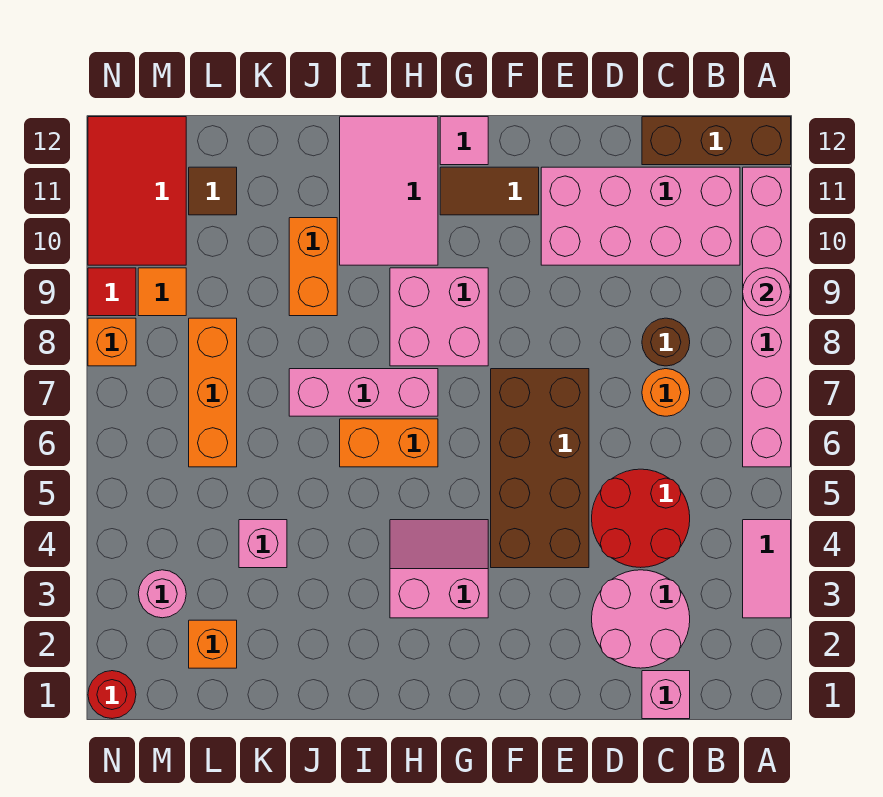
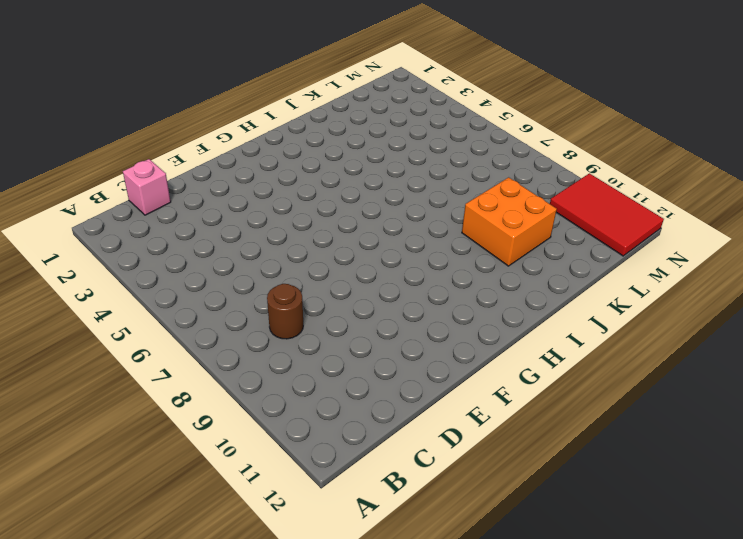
orange 2x2 brick [462,177,557,266] -> orange 1x2 brick [289,218,337,316]
none -> pink 1x2 tile [743,520,791,618]
none -> pink 1x6 brick [743,167,791,467]
none -> brown 1x3 brick [642,117,791,165]

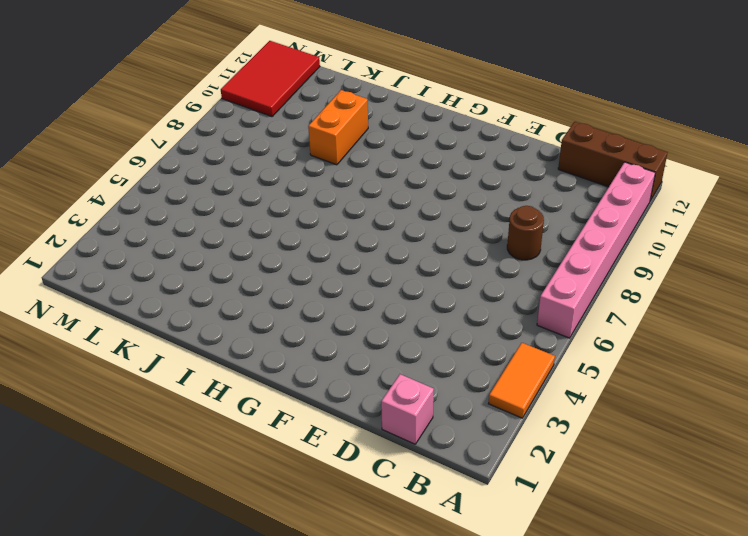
orange 1x2 tile [488,343,555,418] -> pink 1x2 tile [743,520,791,618]
none -> pink 2x4 brick [541,167,740,265]
none -> pink 2x2 round brick [592,570,690,668]
none -> red 2x2 round brick [592,469,690,568]

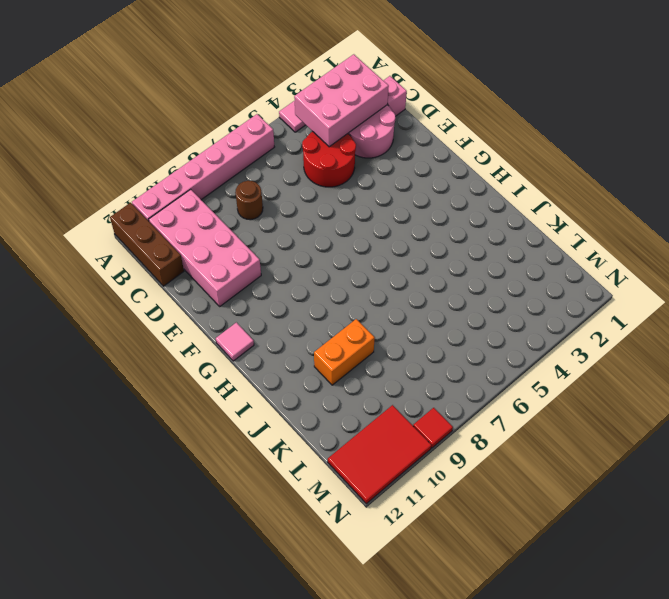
pink 2x3 brick [294,54,389,147] -> none
none -> orange 1x1 round brick [642,369,690,416]
none -> brown 2x4 brick [491,369,589,568]
none -> brown 1x2 tile [440,167,539,215]

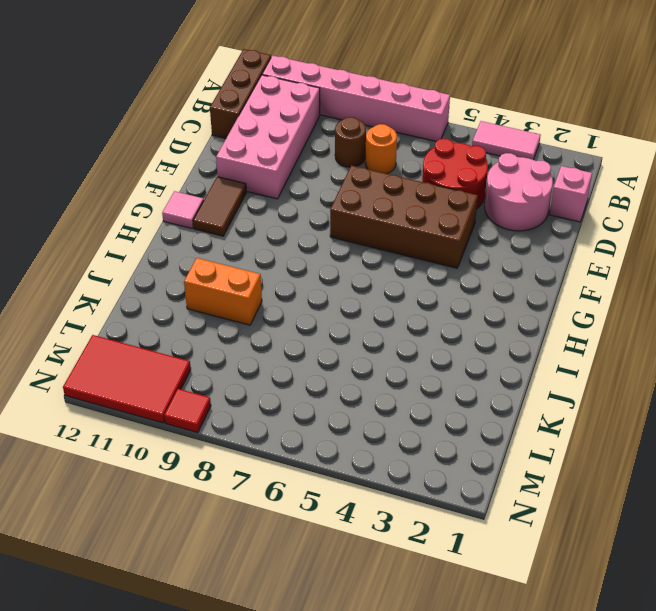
none -> pink 2x2 slope [390,520,488,618]
none -> pink 2x2 brick [390,268,488,366]
none -> orange 1x2 brick [340,419,438,467]

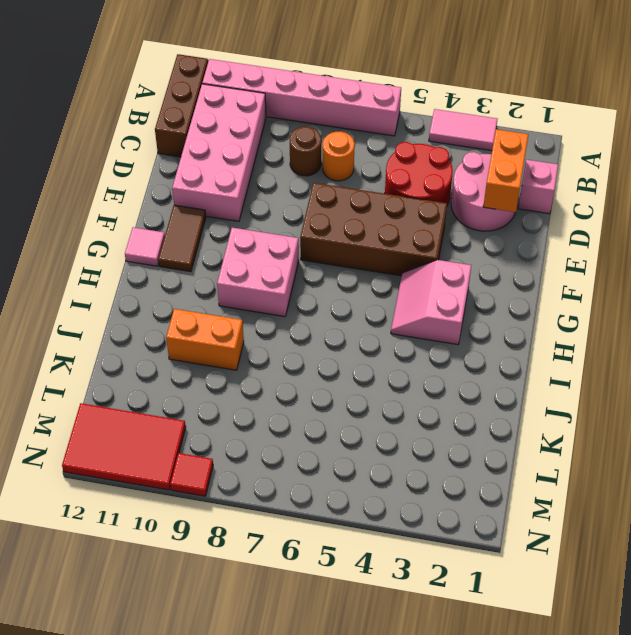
orange 1x2 brick [483,129,529,212] -> orange 1x2 brick moved to [340,419,438,467]
none -> pink 1x3 brick [289,369,438,416]
none -> pink 2x3 tile [340,117,438,265]
none -> pink 1x1 brick [239,520,287,568]

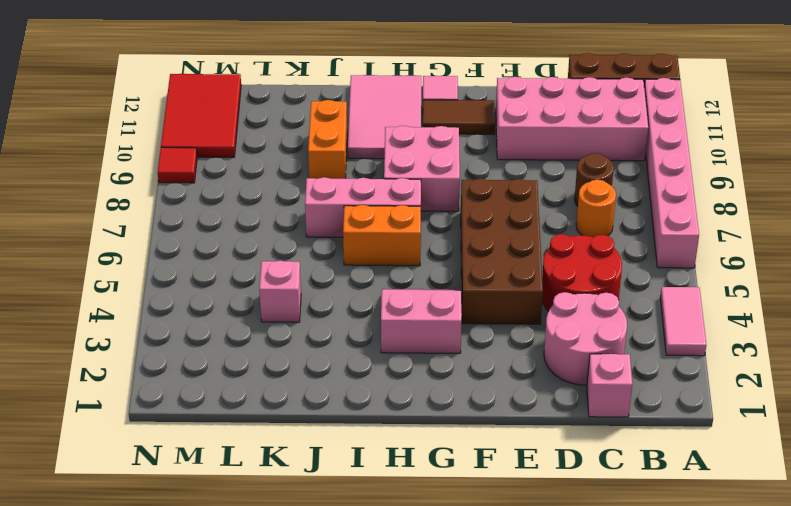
none -> orange 1x1 brick [189,620,237,668]
none -> orange 1x3 brick [189,318,237,467]
none -> brown 1x1 tile [189,167,237,215]

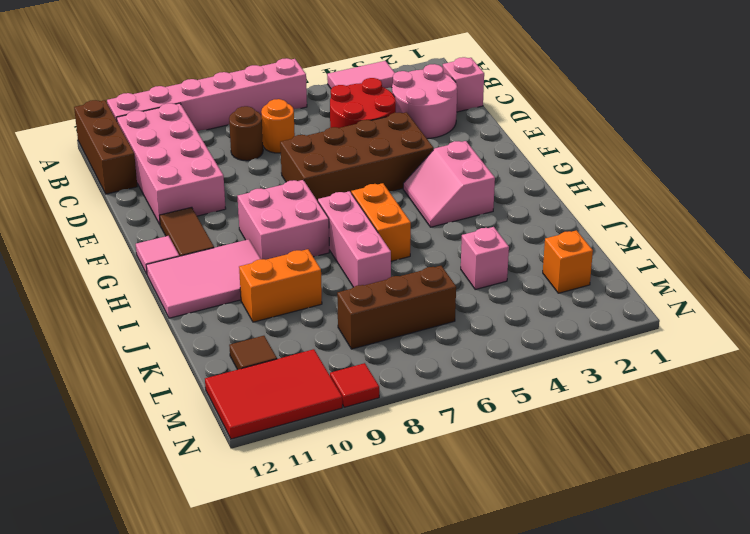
brown 1x3 brick [337,266,456,349] -> orange 1x3 brick [189,318,237,467]
none -> pink 1x1 round brick [138,570,186,618]
none -> orange 1x1 tile [138,268,186,316]
none -> red 1x1 round brick [88,671,136,719]

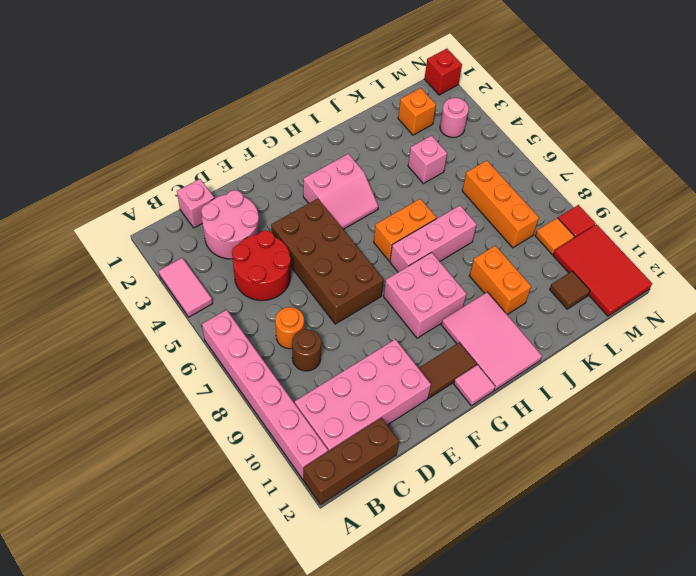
red 1x1 brick [424,49,462,95] -> red 1x1 round brick [88,671,136,719]
none -> orange 1x1 brick [88,318,136,366]
none -> pink 1x1 round brick [743,268,791,316]

